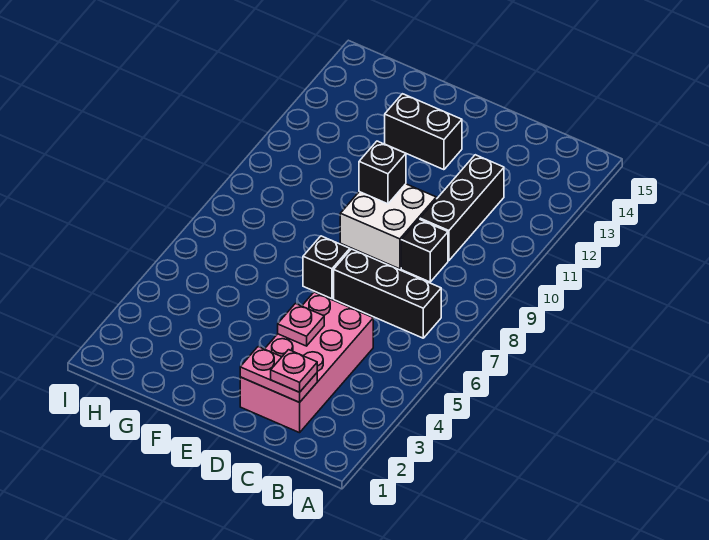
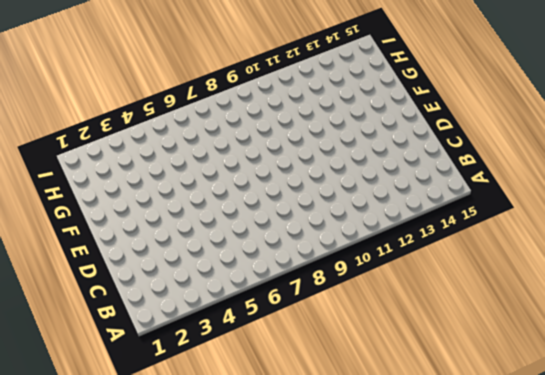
none -> black 1x3 brick [334,249,441,338]
none -> pink 2x4 brick [240,292,373,433]

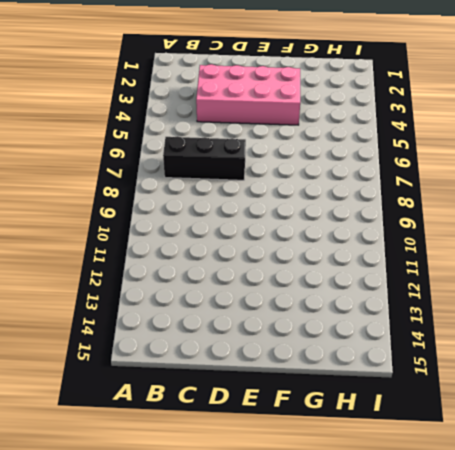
pink 2x4 brick [196,64,300,125] -> pink 2x4 brick turned to [240,292,373,433]
none -> black 1x1 brick [401,219,448,282]
none -> black 1x3 brick [420,155,504,261]

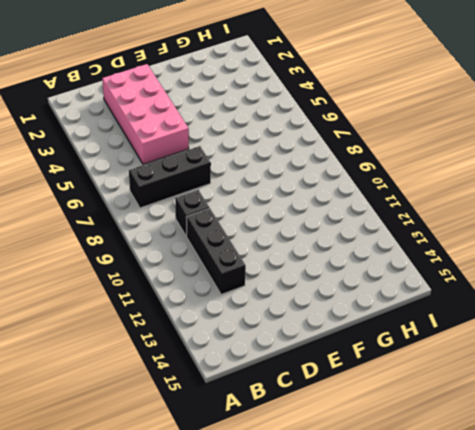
none -> white 2x2 brick [340,184,436,269]
none -> black 1x1 brick [303,236,350,299]

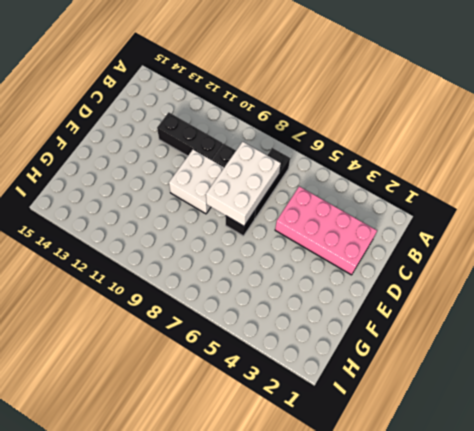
white 2x3 brick [206,142,281,226] -> none
none -> black 1x2 brick [385,94,462,170]
none -> pink 1x2 plate [240,347,317,402]

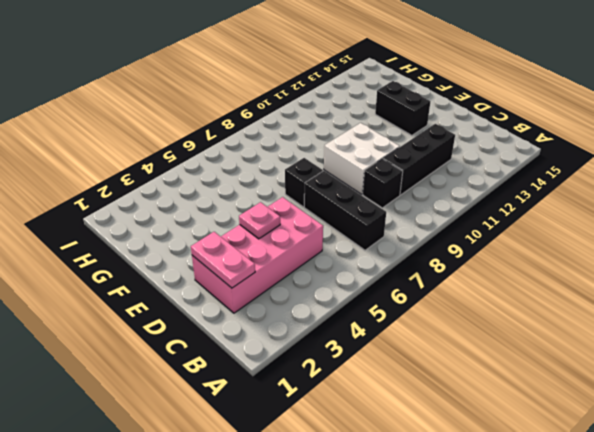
none -> black 1x1 brick [359,141,406,204]
none -> pink 1x1 plate [271,350,317,392]

